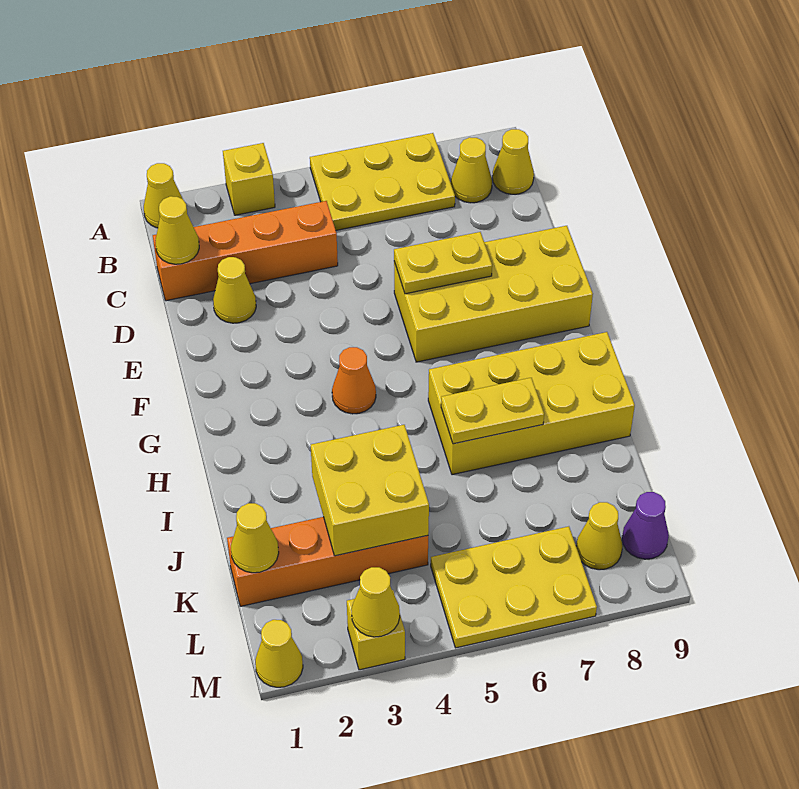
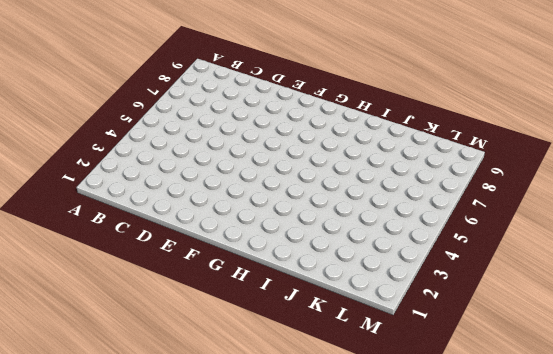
none -> yellow 1x1 cone [144,163,183,228]
none -> yellow 1x1 brick [223,143,275,215]
none -> yellow 2x3 plate [310,133,455,230]

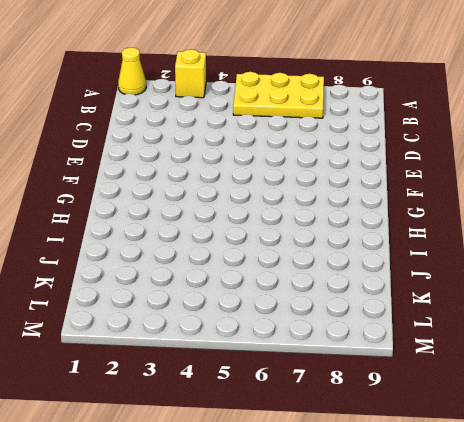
none -> yellow 1x1 cone [451,137,492,203]
none -> yellow 1x1 cone [492,129,534,194]
none -> orange 1x4 brick [153,201,338,301]

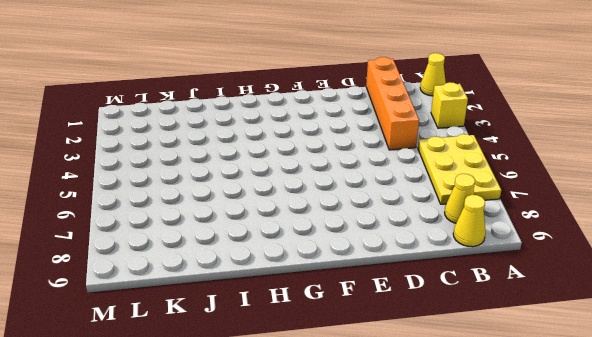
none -> yellow 1x1 cone [213,257,256,323]
none -> yellow 2x4 brick [394,226,593,362]
none -> orange 1x1 cone [332,347,376,414]

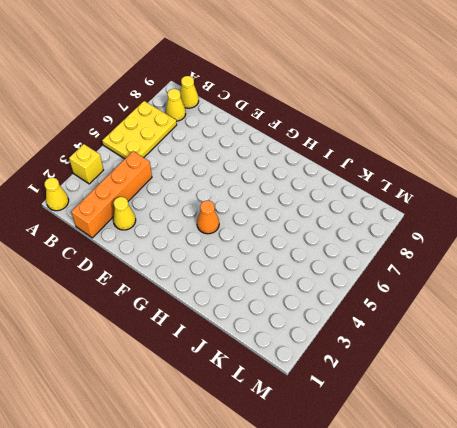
none -> yellow 2x4 brick [394,226,593,362]
none -> yellow 2x4 brick [428,332,635,475]
none -> orange 1x4 brick [227,517,428,606]

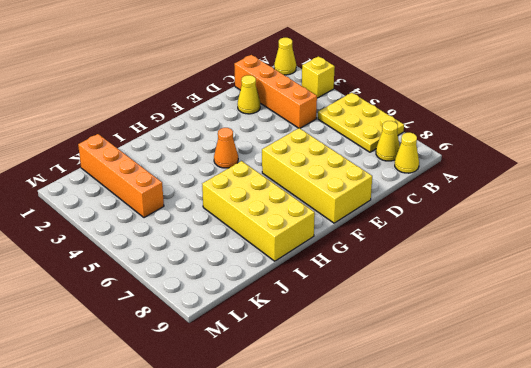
none -> yellow 2x3 plate [431,526,597,648]
none -> yellow 1x1 cone [576,502,623,570]
none -> purple 1x1 cone [622,492,669,559]

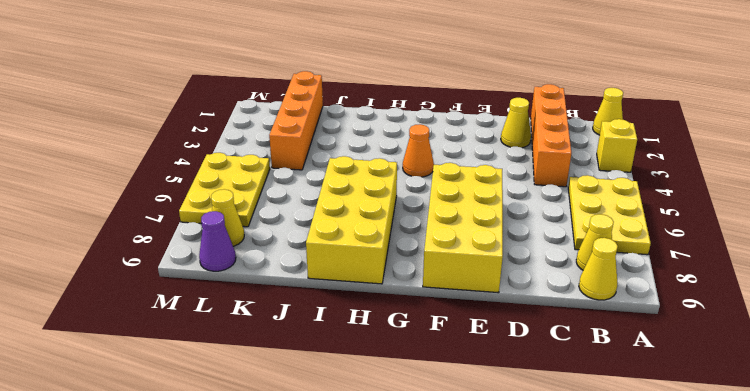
none -> yellow 1x1 cone [255,620,303,687]
none -> yellow 1x1 brick [347,590,405,670]
none -> yellow 1x1 cone [156,196,199,264]

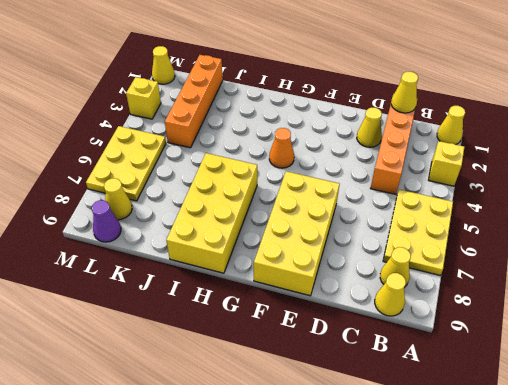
none -> yellow 1x2 plate [394,232,492,294]
none -> yellow 1x2 plate [441,378,544,444]
none -> yellow 2x2 brick [311,425,429,556]

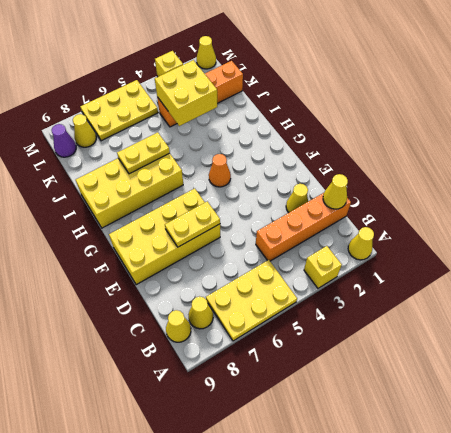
none -> yellow 1x1 cone [231,503,279,573]
none -> yellow 1x1 cone [351,567,400,637]

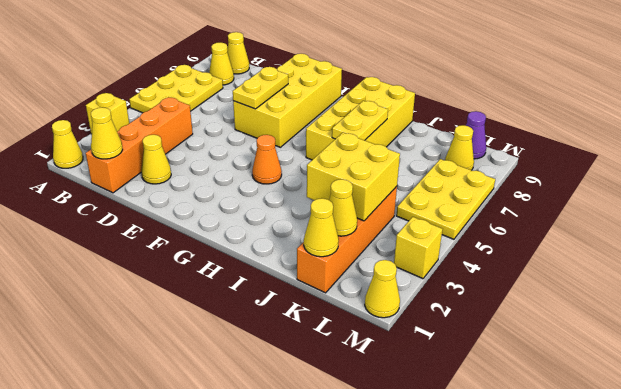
yellow 1x1 cone [329,179,357,236] -> yellow 1x1 cone moved to [351,567,400,637]

